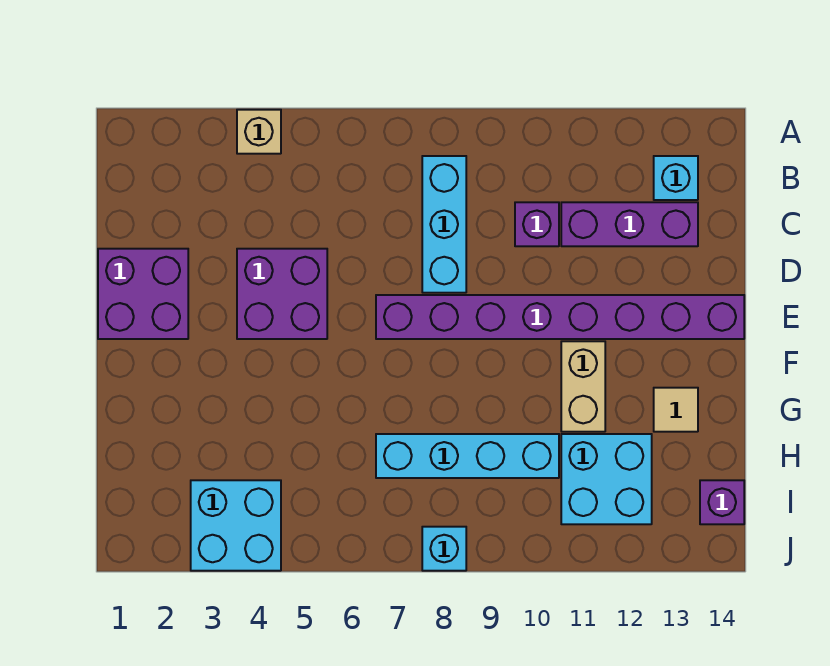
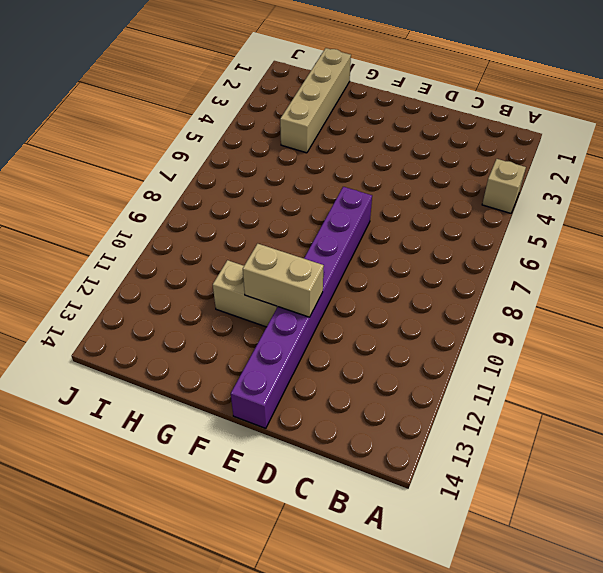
tan 1x2 brick [243,244,324,317] -> none
tan 1x4 brick [280,48,351,153] -> none
none -> cyan 1x3 brick [422,156,466,293]
none -> cyan 1x1 brick [654,156,698,200]
none -> purple 1x1 brick [515,202,559,246]

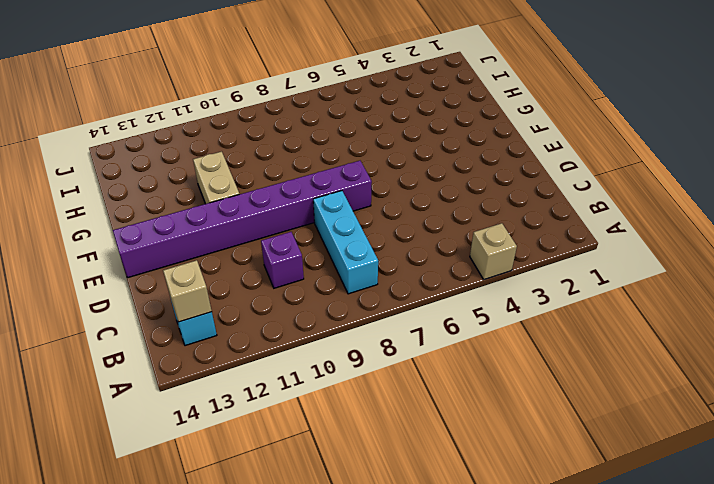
tan 1x1 brick [163,260,212,322] -> none
none -> purple 1x3 brick [561,202,698,246]
none -> purple 2x2 brick [98,249,188,339]
none -> purple 2x2 brick [237,249,327,339]

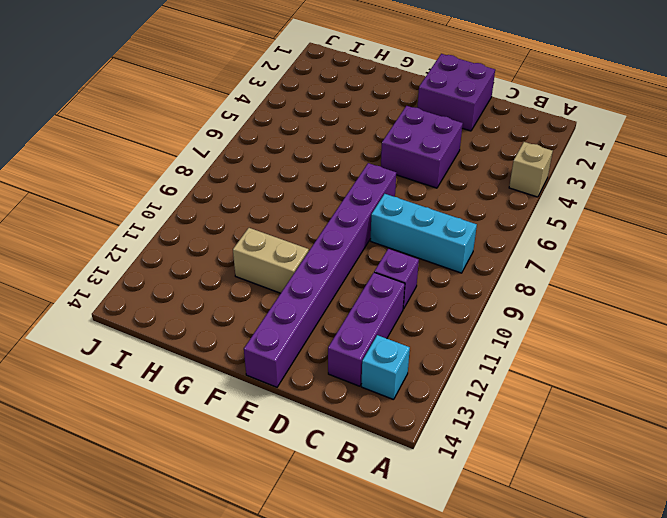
none -> tan 1x1 tile [654,388,698,432]
none -> cyan 1x4 brick [376,434,559,478]
none -> cyan 2x2 brick [561,434,652,524]

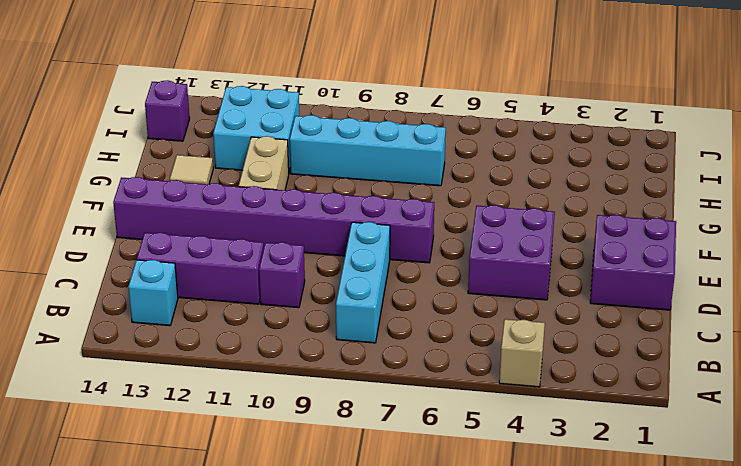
none -> cyan 2x2 brick [191,480,281,571]
none -> cyan 1x1 brick [422,527,466,571]

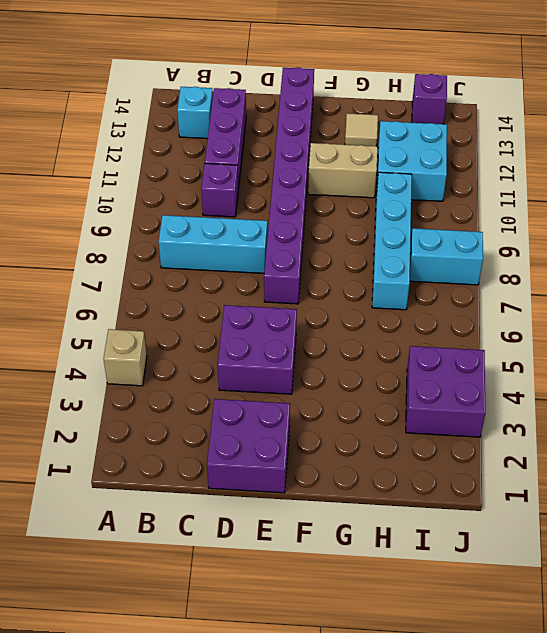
purple 2x2 brick [406,346,485,437] -> cyan 2x2 brick [191,480,281,571]
cyan 1x2 brick [410,228,483,285] -> cyan 1x1 brick [422,527,466,571]

